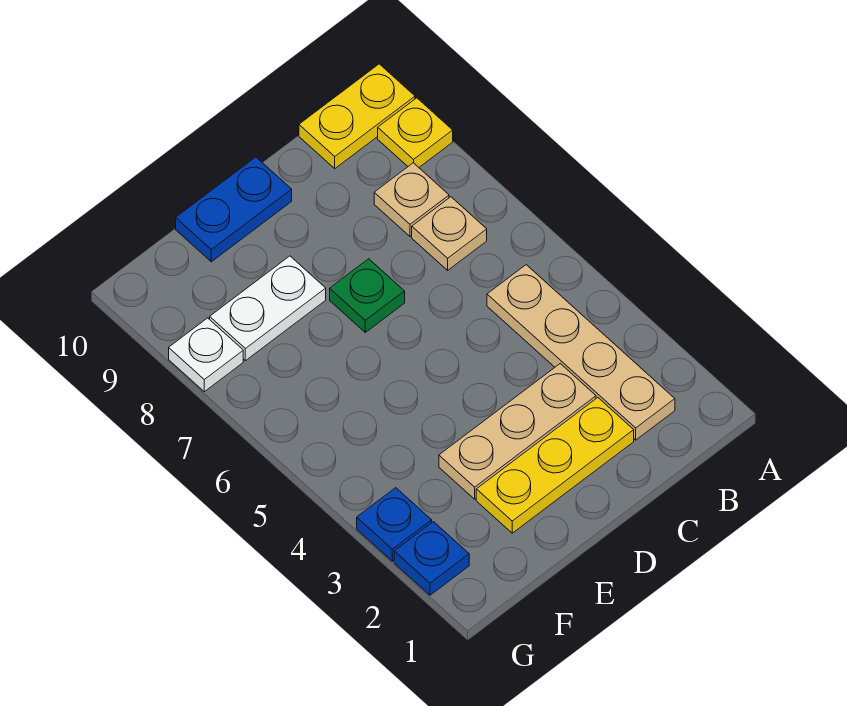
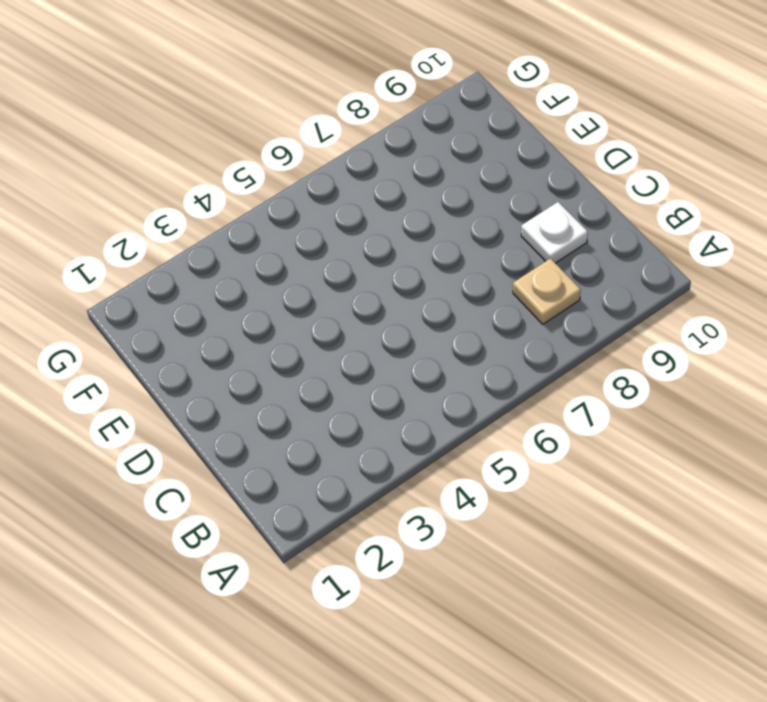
white 1x1 plate [521,202,588,263] -> white 1x1 plate moved to [169,318,243,392]
none -> yellow 1x1 plate [378,98,453,167]
none -> yellow 1x2 plate [299,64,415,169]
none -> tan 1x4 plate [487,265,675,440]

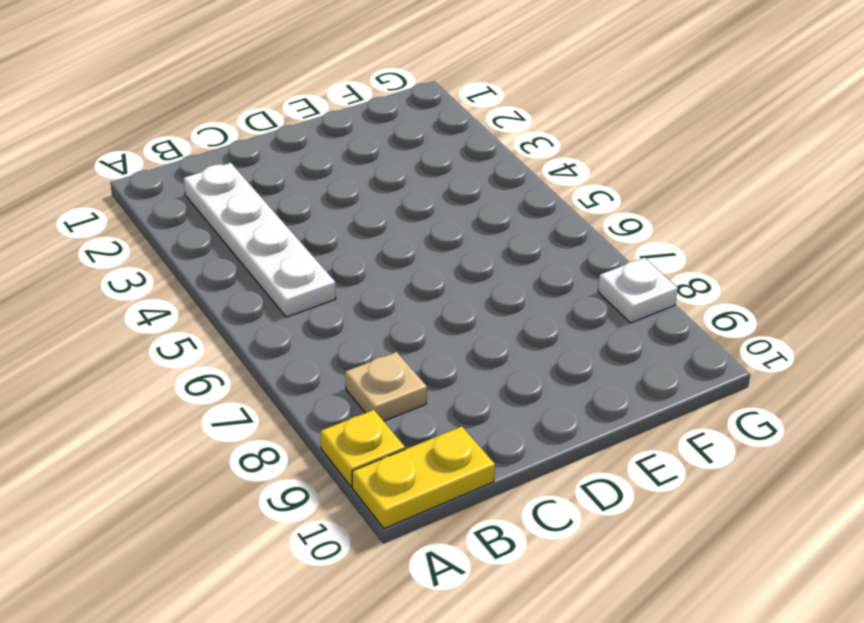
white 1x4 plate [184,163,336,317] -> tan 1x4 plate [487,265,675,440]
none -> tan 1x1 plate [412,197,487,270]
none -> yellow 1x3 plate [476,398,634,533]
none -> tan 1x3 plate [439,364,596,499]

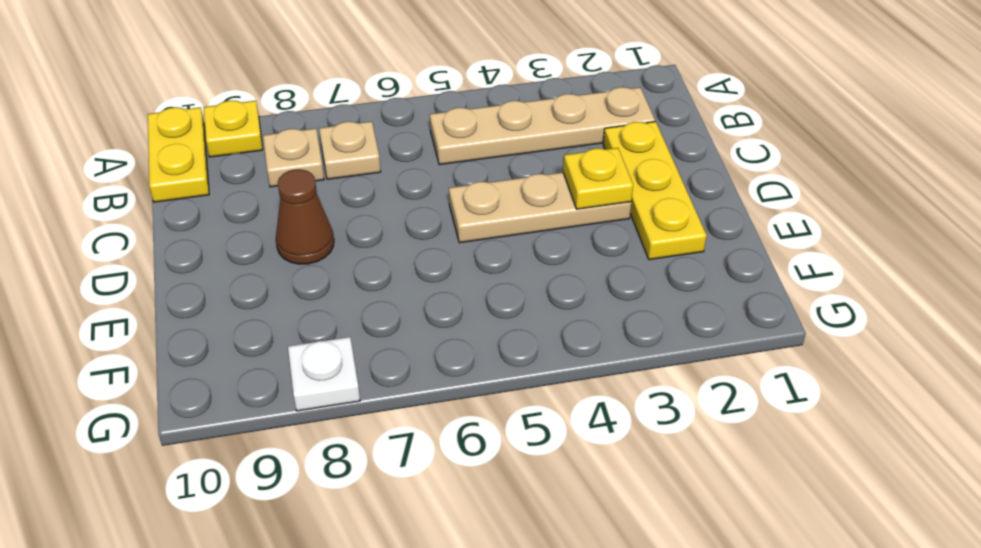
tan 1x3 plate [449,173,631,243] -> tan 1x3 plate turned to [439,364,596,499]
yellow 1x1 plate [563,148,633,209] -> none
brown 1x1 cone [276,169,334,264] -> none
none -> green 1x1 plate [330,259,405,332]
none -> blue 1x2 plate [176,157,292,262]
none -> white 1x2 plate [210,256,326,361]

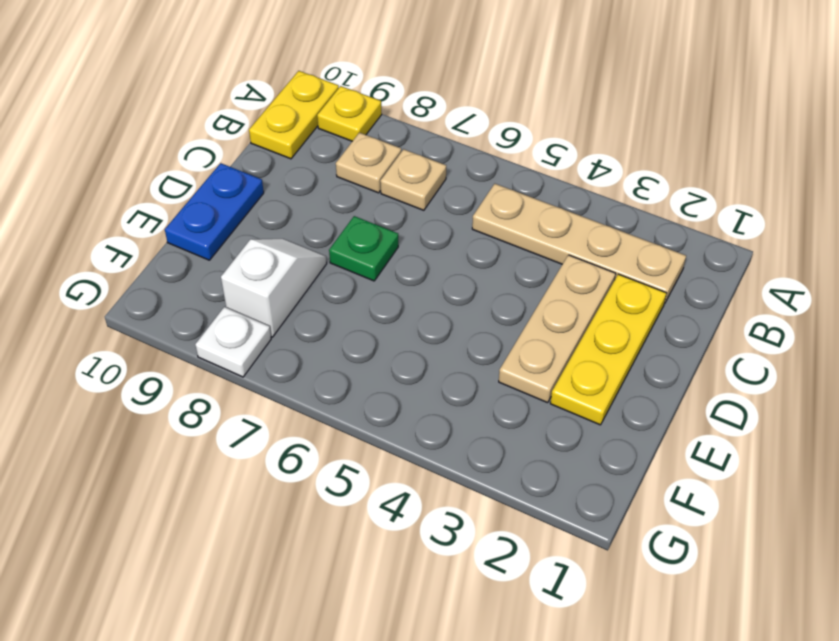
white 1x2 slope [221,239,327,337] -> white 1x2 plate [210,256,326,361]
none -> blue 1x1 plate [394,522,469,595]
none -> blue 1x1 plate [357,488,432,561]

